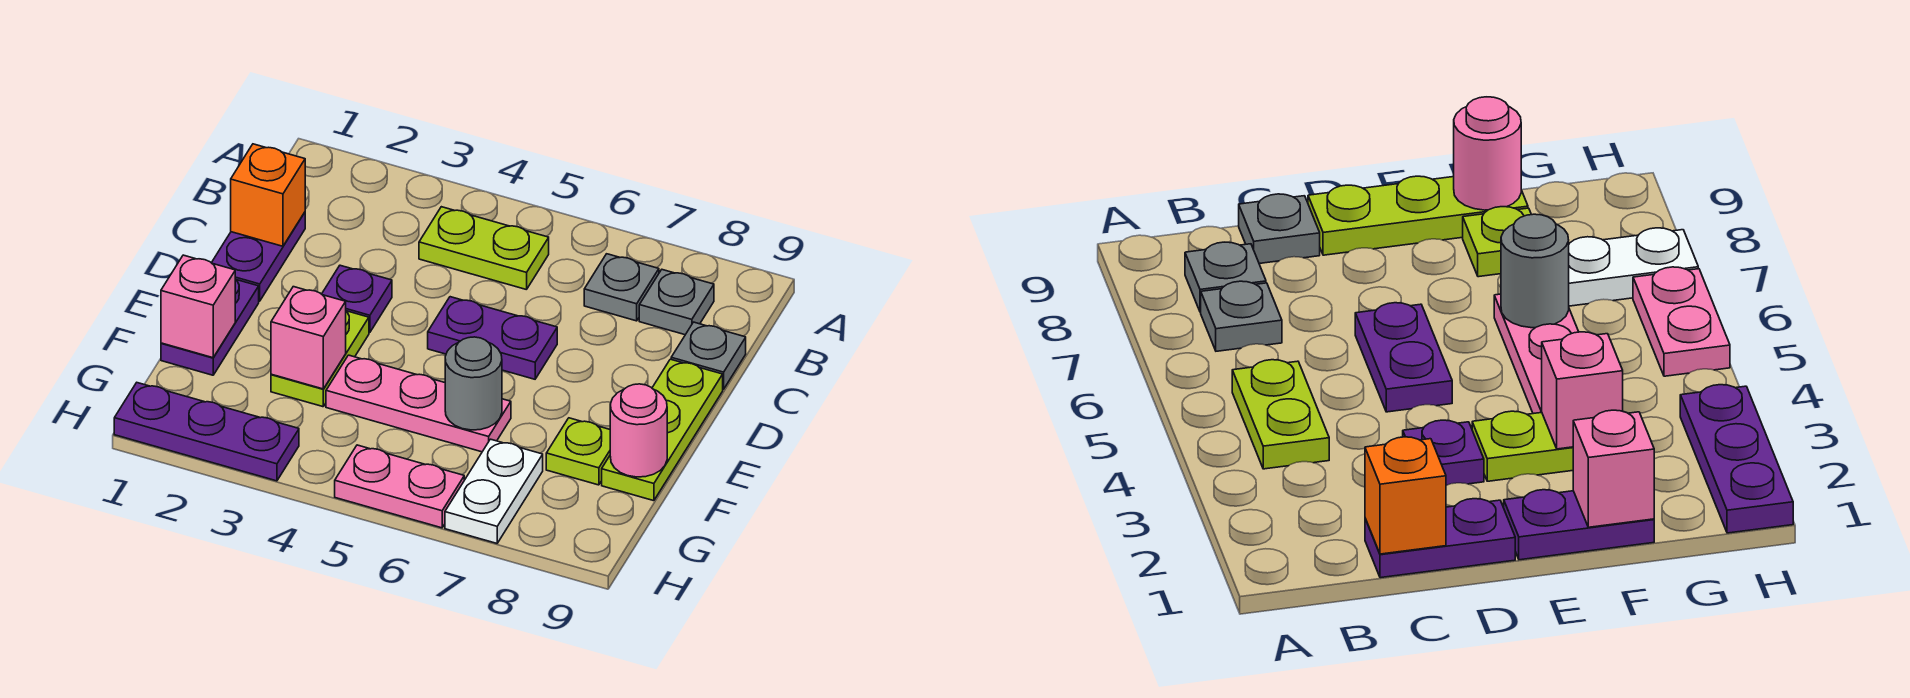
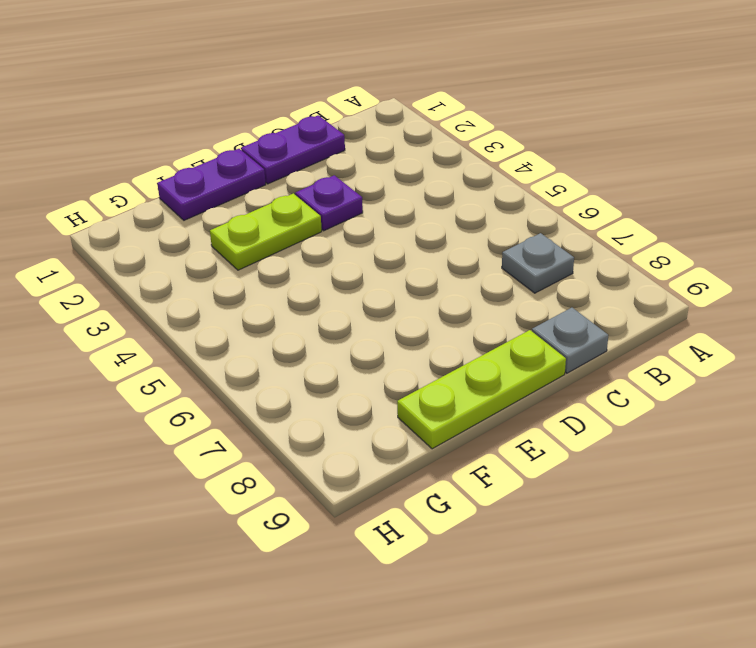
none -> lime 1x2 plate [419,207,549,290]
none -> grey 1x1 plate [639,270,714,335]
none -> purple 1x2 plate [428,297,557,379]

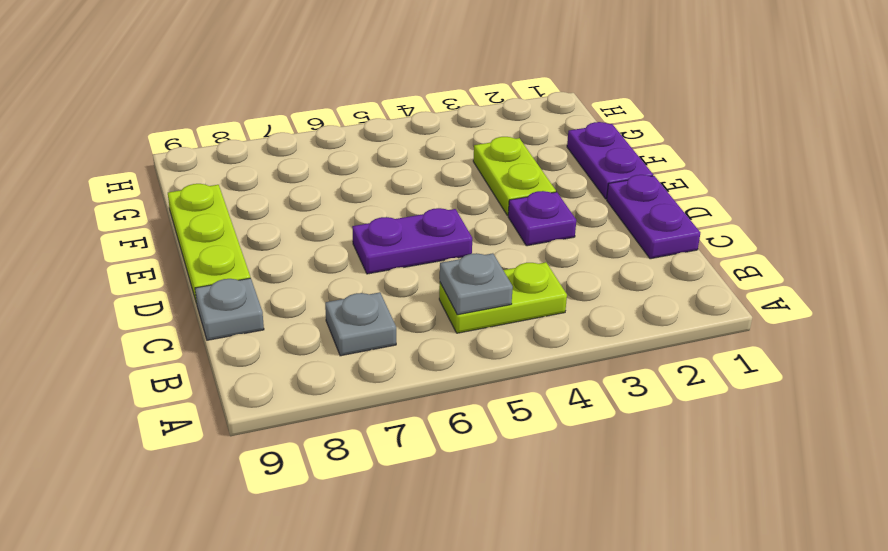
grey 1x1 plate [440,253,513,315] -> grey 1x1 plate moved to [639,270,714,335]
none -> pink 1x3 plate [326,355,511,452]
none -> lime 1x1 plate [546,418,610,485]
none -> white 1x2 plate [445,439,543,543]

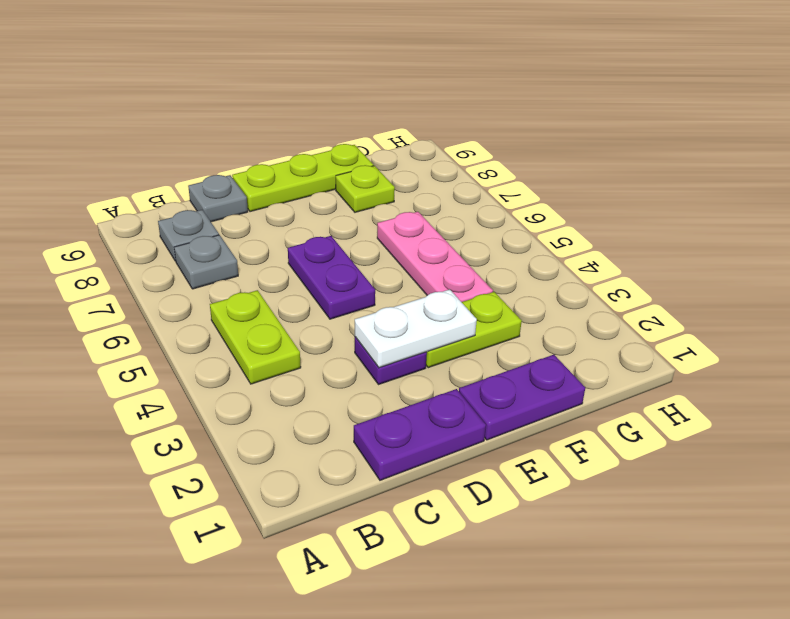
white 1x2 plate [355,289,477,368] -> white 1x2 plate moved to [445,439,543,543]
none -> purple 1x3 plate [114,383,299,481]
none -> pink 1x2 plate [335,445,464,528]
none -> orange 1x1 brick [231,144,305,246]

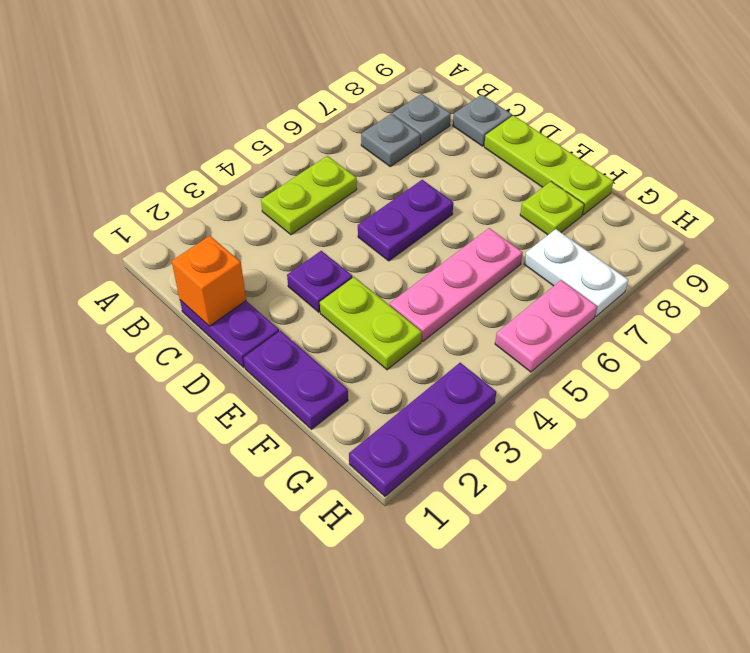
none -> pink 1x1 brick [161,255,235,358]
none -> pink 1x1 brick [271,287,346,389]
none -> grey 1x1 round brick [445,337,502,430]

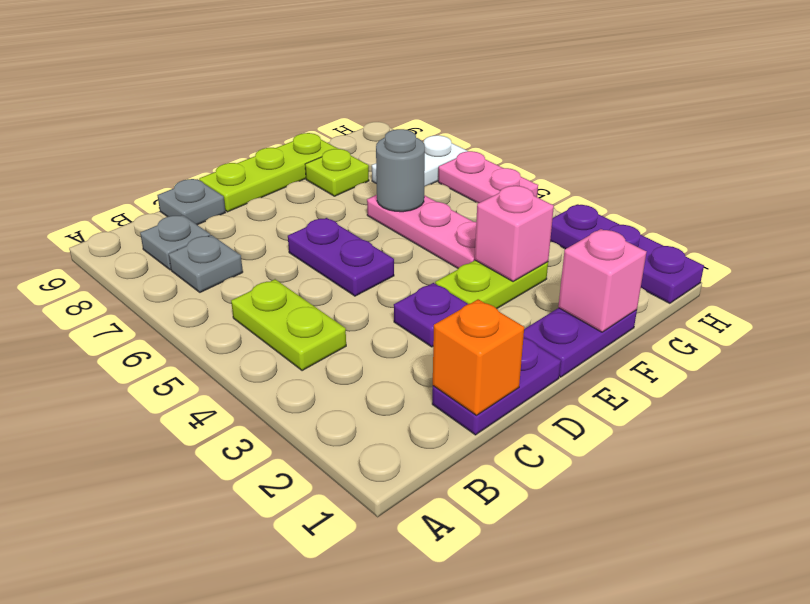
none -> pink 1x1 round brick [610,384,667,477]

